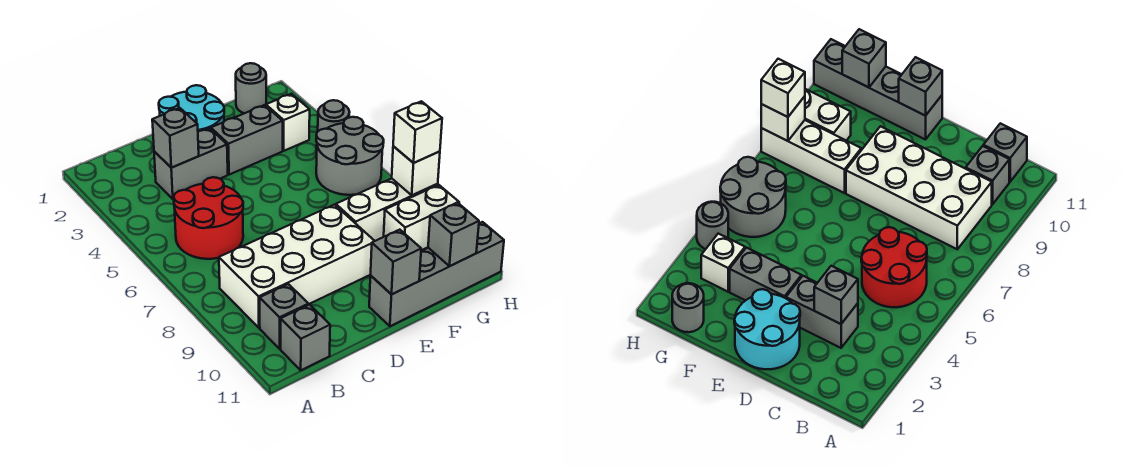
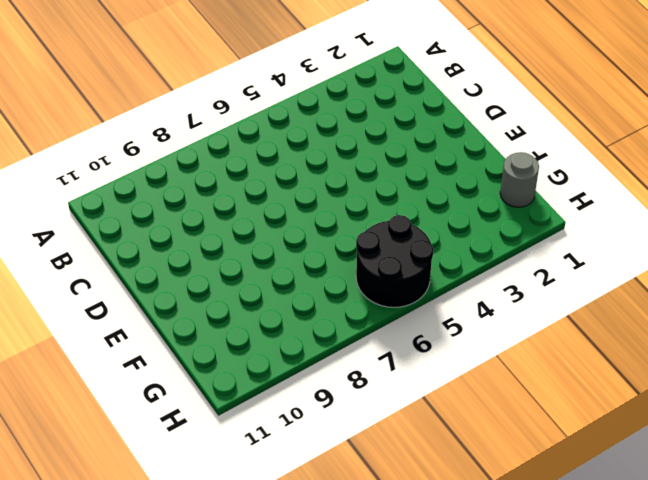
black 2x2 round brick [356,215,434,307] -> grey 2x2 round brick [316,117,384,195]
none -> red 2x2 round brick [174,177,243,259]
none -> white 2x4 brick [219,205,374,328]
none -> grey 1x1 brick [260,284,309,349]

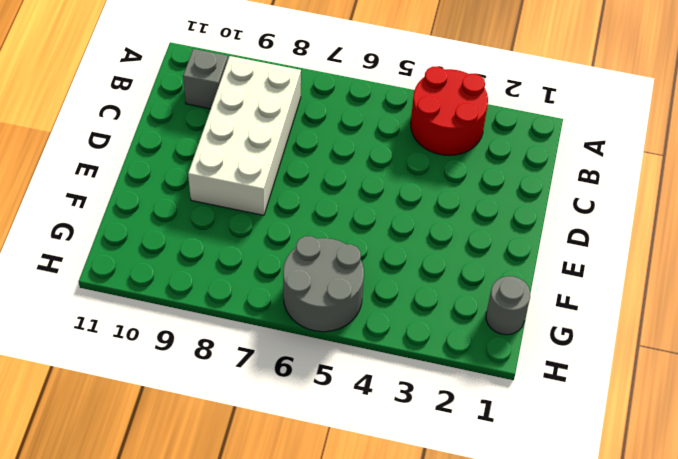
red 2x2 round brick [411,67,488,155] -> red 2x2 round brick moved to [174,177,243,259]
none -> grey 1x1 brick [281,305,330,370]
none -> grey 1x2 brick [154,128,228,199]
none -> cyan 2x2 round brick [159,85,224,132]

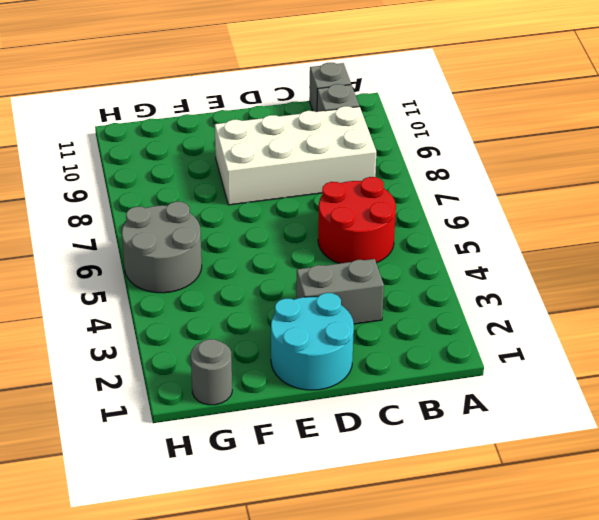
none -> grey 1x2 brick [211,105,283,175]
none -> grey 1x4 brick [369,222,504,326]
none -> white 1x3 brick [336,179,438,241]

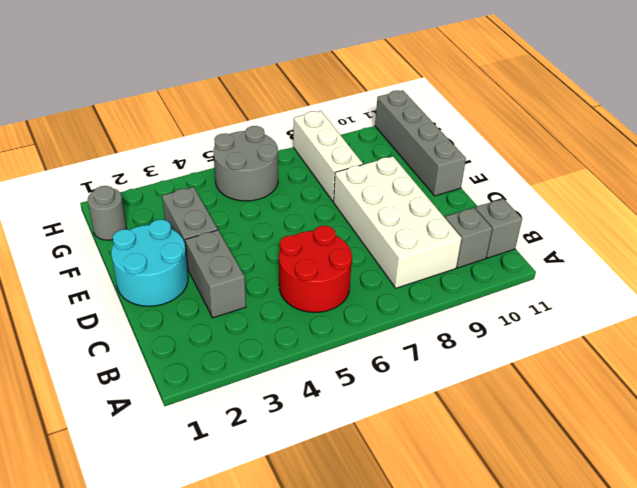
none -> white 1x1 brick [266,94,310,151]
none -> white 1x2 brick [384,185,459,250]
none -> grey 1x1 round brick [318,100,349,131]

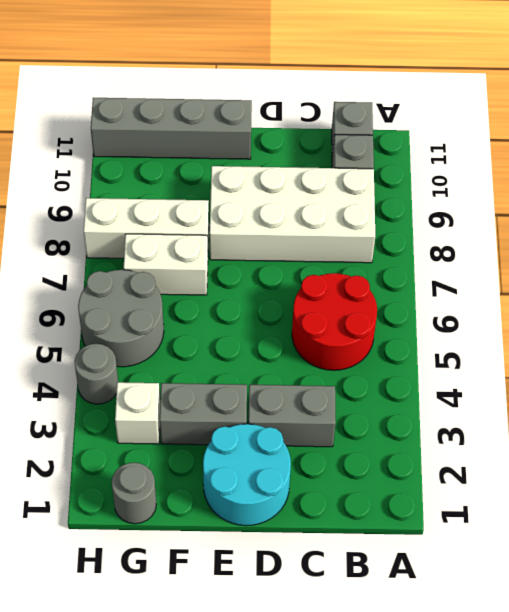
white 1x2 brick [124,234,208,295] -> white 1x2 brick moved to [384,185,459,250]
none -> grey 1x1 brick [152,108,199,168]
none -> grey 1x1 brick [371,230,421,295]
none -> grey 1x1 brick [428,203,479,266]

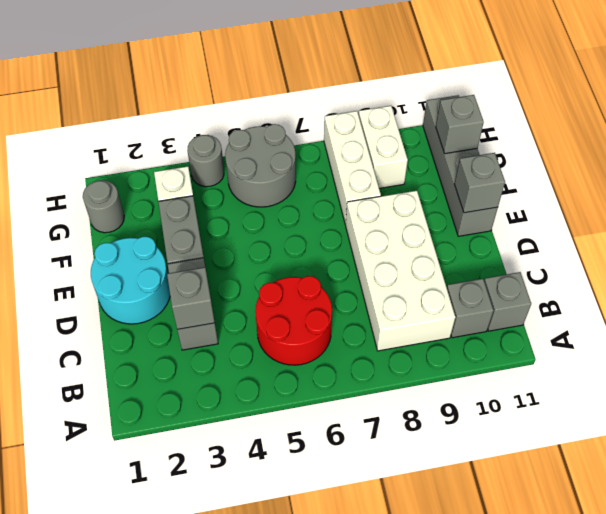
none -> white 1x1 brick [392,146,440,195]
none -> white 1x1 brick [393,101,442,163]

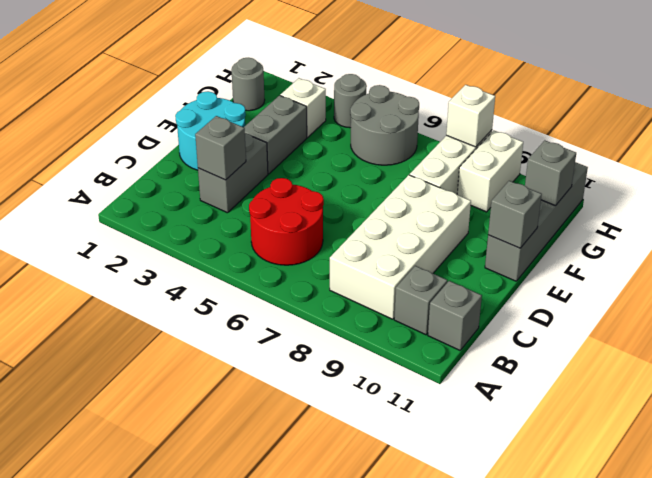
none -> white 1x1 brick [393,101,442,163]

